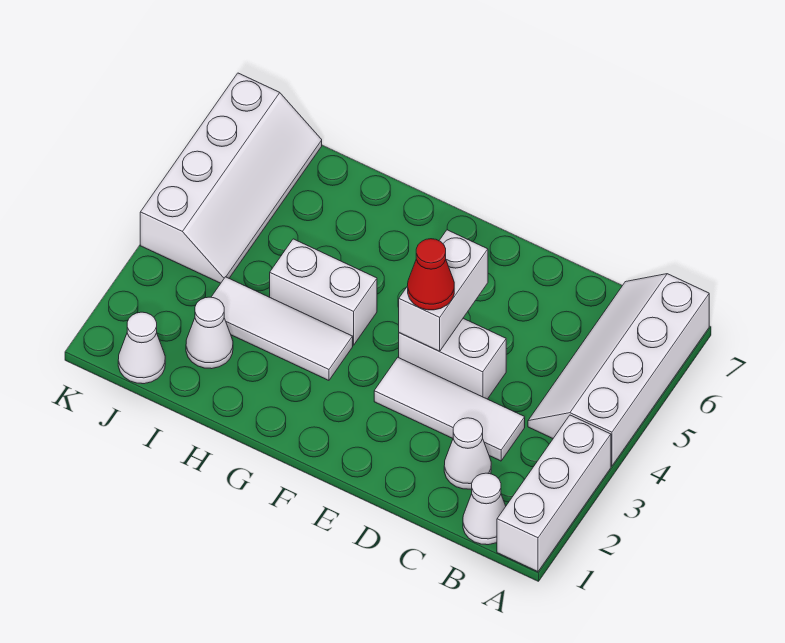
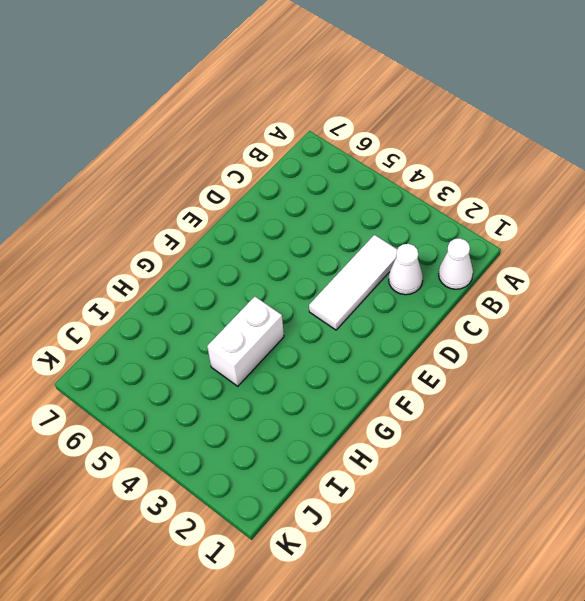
none -> white 1x3 brick [497,415,611,572]
none -> white 2x4 slope [528,274,709,466]
none -> white 1x2 brick [399,318,506,399]

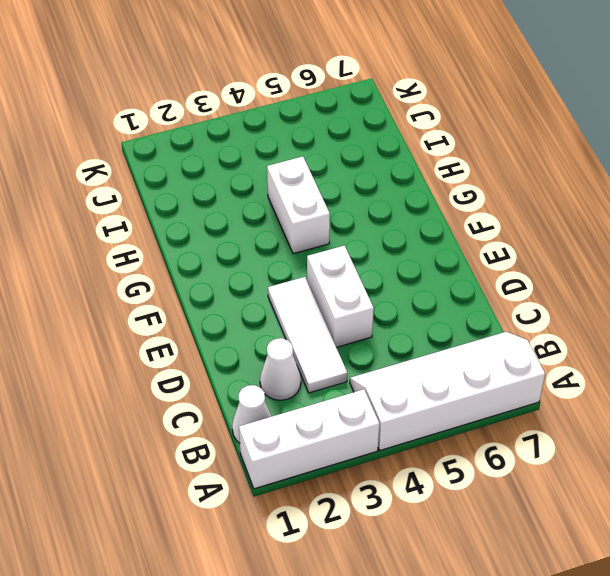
none -> white 1x3 tile [212,277,353,380]
none -> white 1x1 cone [186,297,233,369]
none -> white 1x1 cone [118,312,165,384]

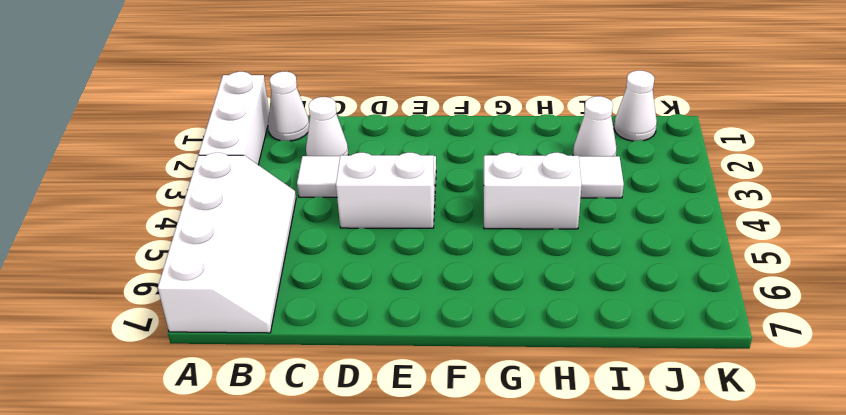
none -> white 2x4 slope [140,73,322,283]
none -> white 1x2 brick [399,230,488,351]
none -> red 1x1 cone [408,239,454,310]

